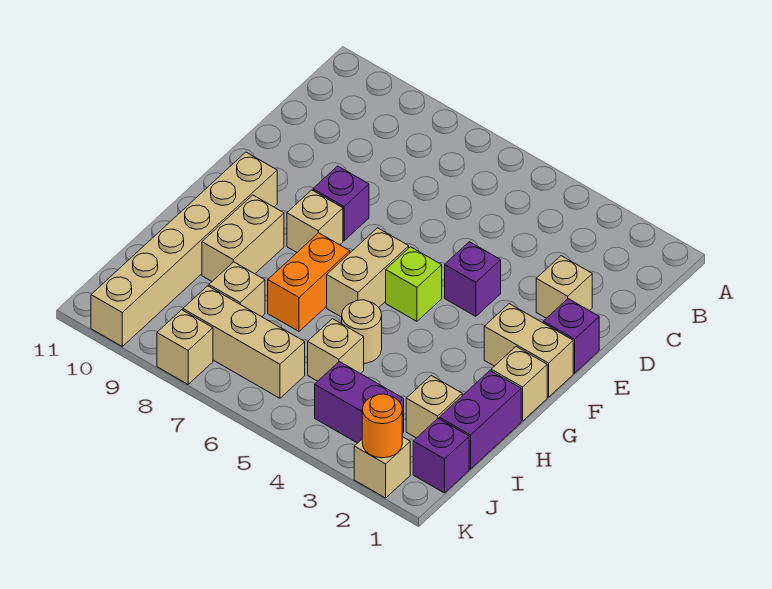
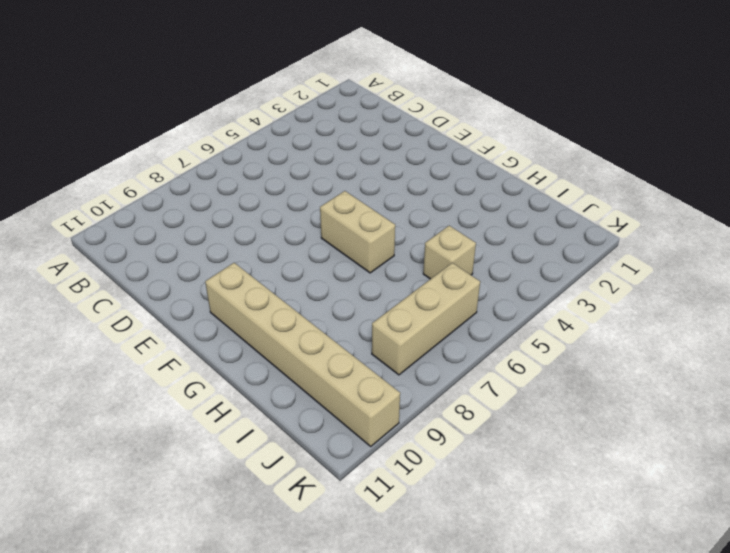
none -> tan 1x1 brick [536,256,592,318]
none -> purple 1x1 brick [543,299,599,373]
none -> purple 1x1 brick [445,242,501,316]

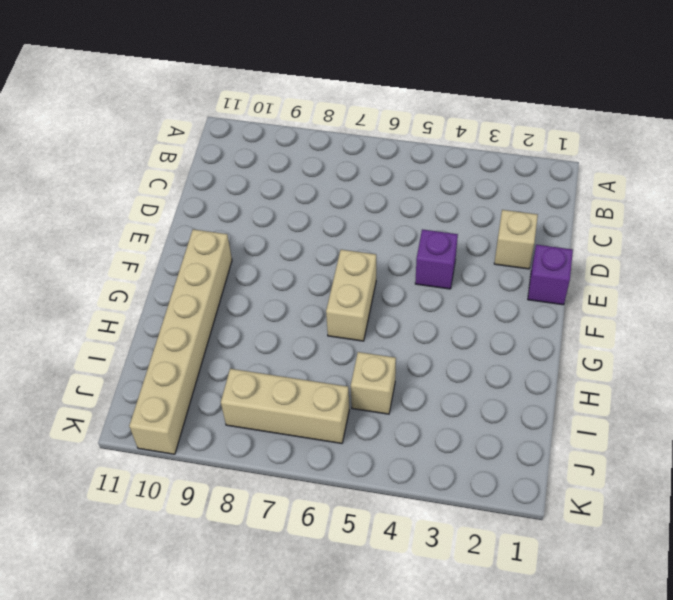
none -> purple 1x1 brick [313,166,369,241]
none -> tan 1x2 brick [484,304,573,397]
none -> lime 1x1 brick [386,247,442,321]

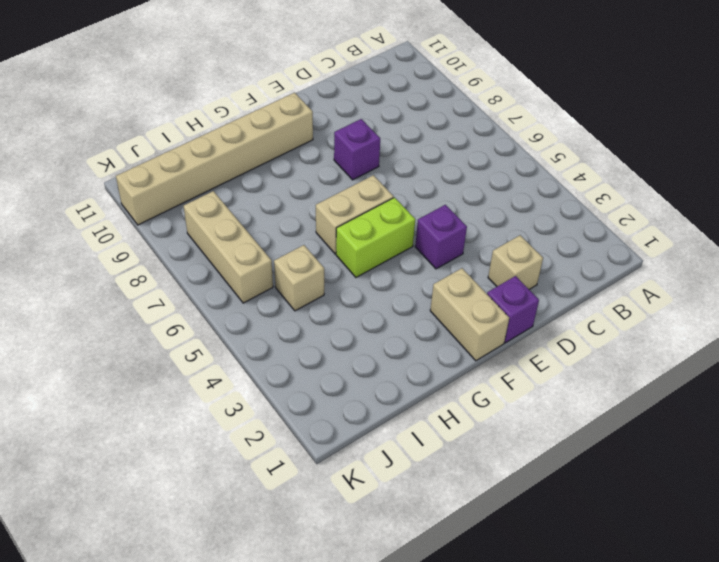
lime 1x2 brick [336,197,415,277] -> lime 1x1 brick [386,247,442,321]
none -> tan 1x1 brick [287,190,343,252]
none -> tan 1x1 brick [491,347,547,421]
none -> orange 1x2 brick [268,233,350,331]

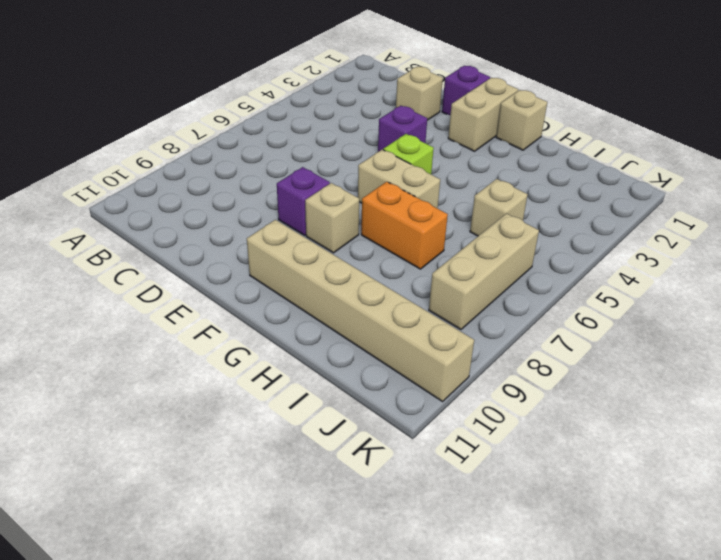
none -> tan 1x2 brick [202,195,284,281]
none -> purple 1x2 brick [439,371,521,469]
none -> tan 1x1 round brick [342,300,382,363]

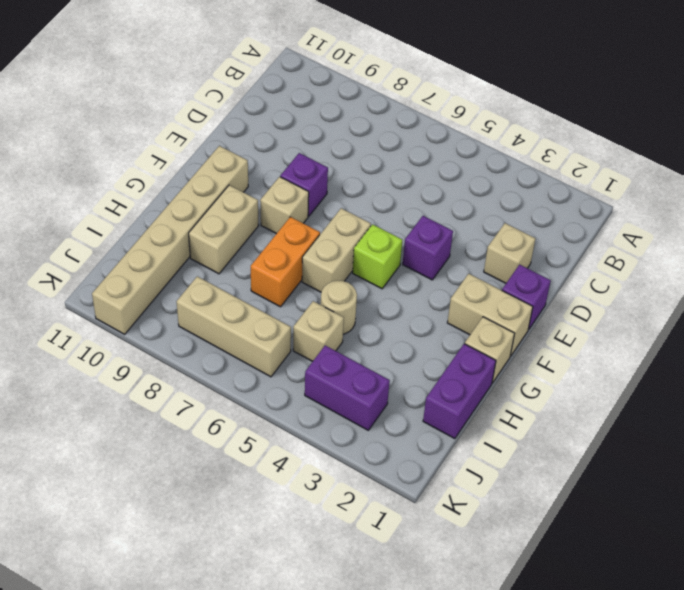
none -> tan 1x1 brick [406,376,462,438]
none -> tan 1x1 brick [209,262,265,317]
none -> purple 1x1 brick [413,419,469,493]

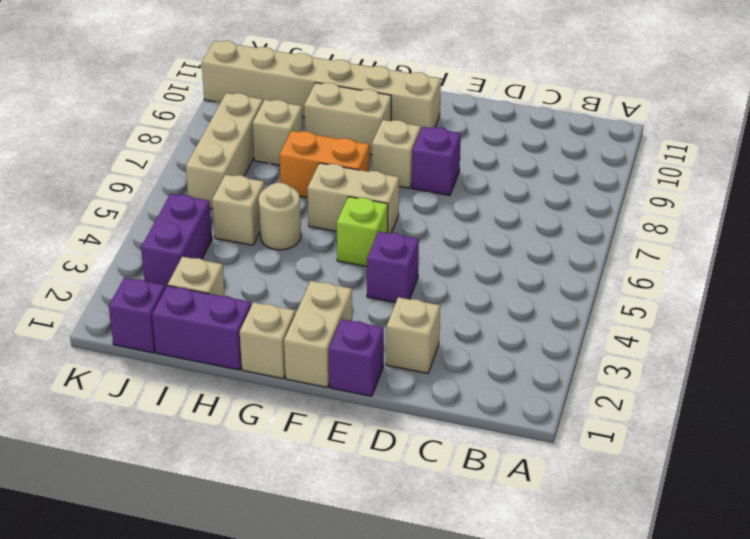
none -> tan 1x1 brick [354,437,410,498]
none -> tan 1x1 brick [157,310,213,384]
none -> orange 1x1 round brick [362,394,402,458]

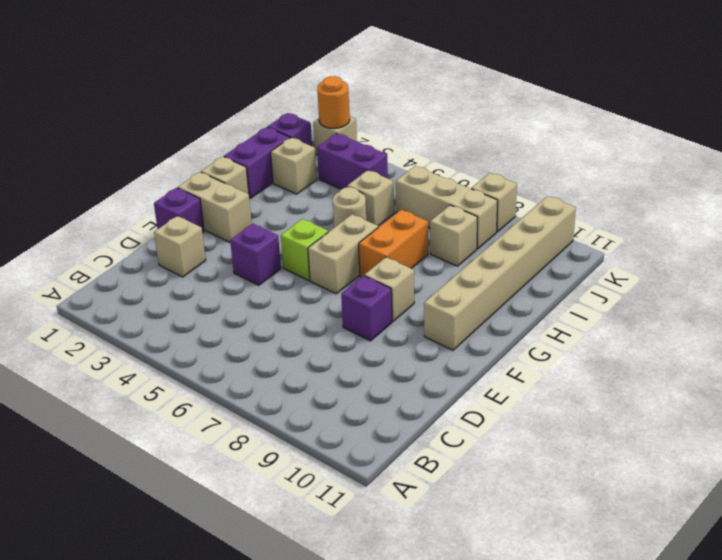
none -> tan 1x2 brick [202,195,284,281]

